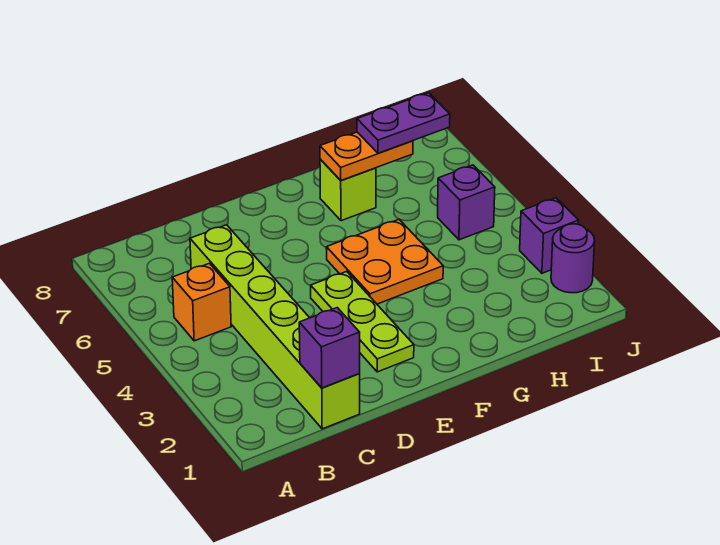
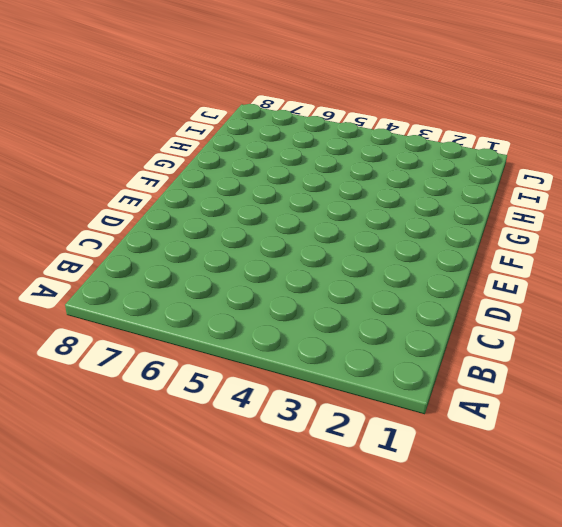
none -> orange 1x1 brick [172,263,231,341]
none -> lime 1x6 brick [190,225,360,429]

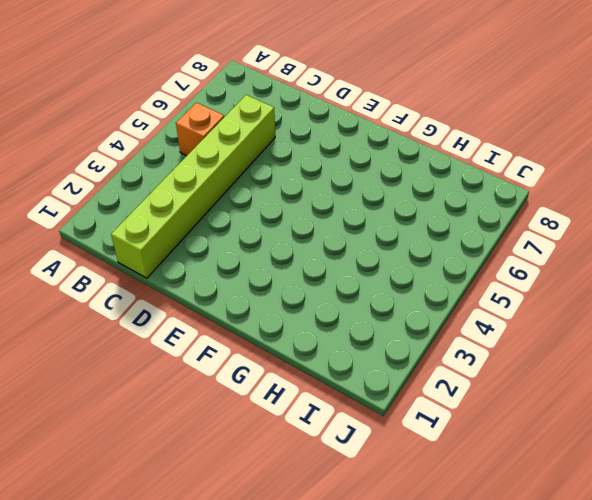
none -> lime 1x3 plate [311,271,414,372]
none -> orange 2x2 plate [326,220,443,304]

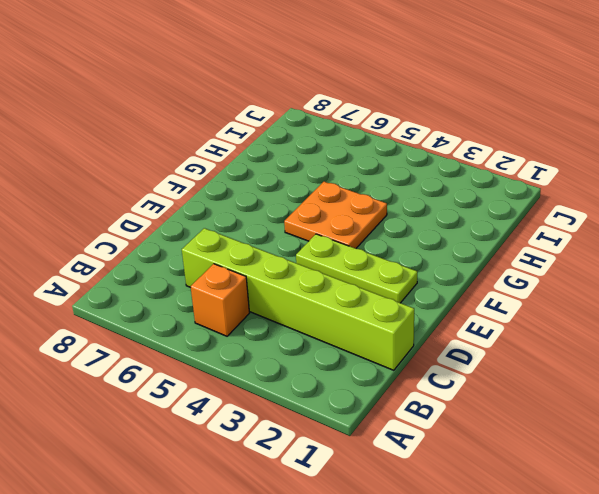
none -> lime 1x1 brick [320,159,376,221]
none -> purple 1x1 brick [438,165,495,240]

